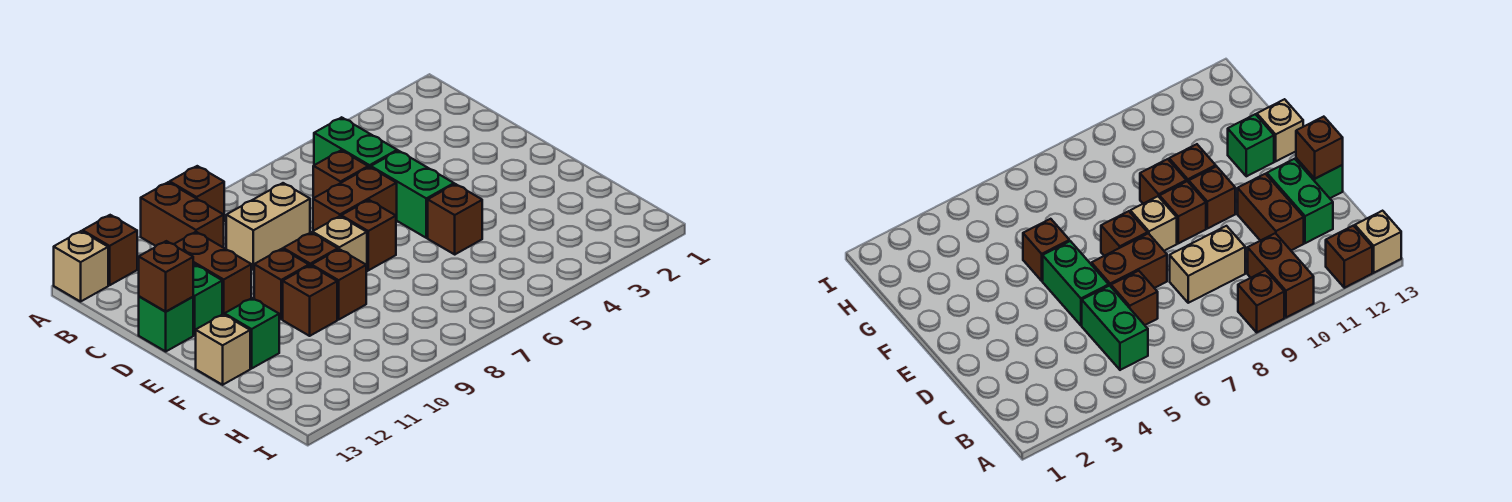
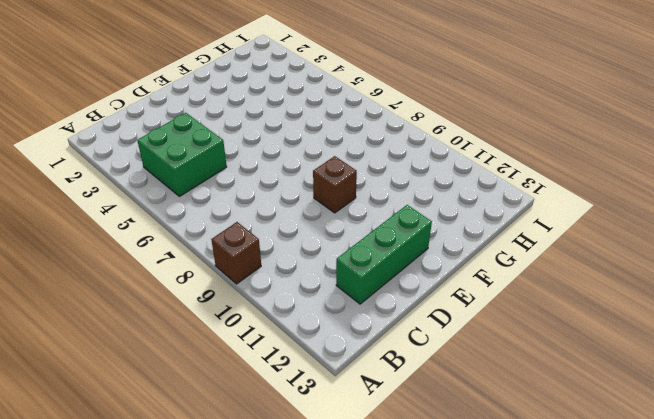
green 2x2 brick [137,113,227,196] -> green 1x2 brick [314,117,397,167]
green 1x3 brick [336,205,432,304] -> green 1x2 brick [193,263,222,335]
none -> brown 1x2 brick [141,182,224,248]
none -> brown 1x1 brick [83,215,137,285]
none -> tan 1x1 brick [54,231,108,302]

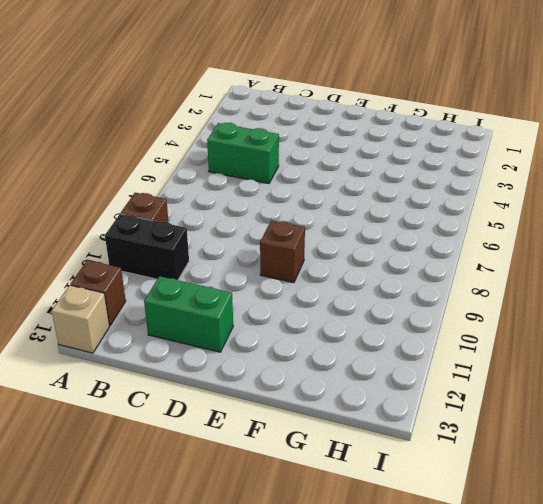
black 1x2 brick [105,214,189,280] -> brown 1x2 brick [141,182,224,248]
none -> brown 1x1 brick [313,150,368,198]
none -> tan 1x2 brick [226,183,310,270]
none -> brown 1x2 brick [174,232,251,315]

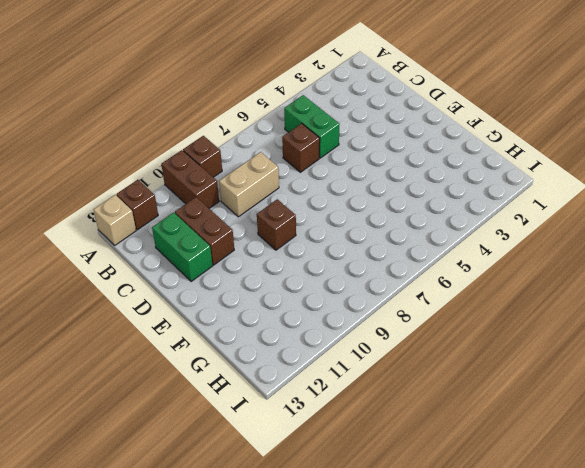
none -> green 1x2 brick [371,151,454,238]
none -> brown 1x2 brick [313,167,397,231]
none -> green 1x1 brick [139,296,193,351]

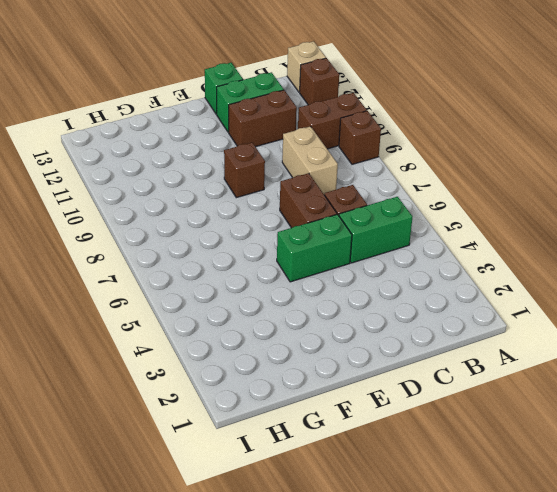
none -> brown 1x1 brick [341,200,396,270]
none -> tan 1x1 brick [312,216,367,272]
none -> brown 1x1 brick [254,249,309,319]

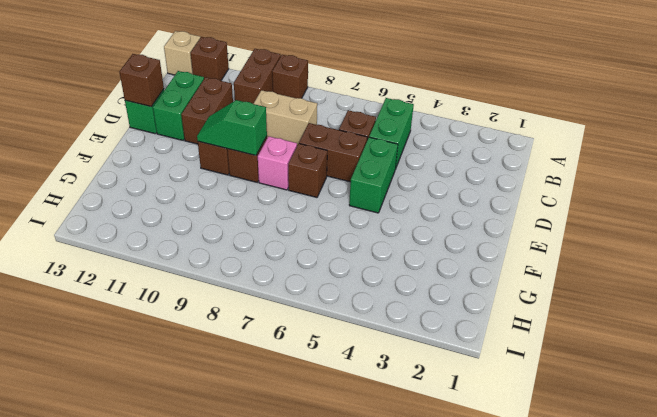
pink 1x1 brick [258,136,297,190] -> tan 1x1 brick [312,216,367,272]
green 1x2 slope [197,100,267,155] -> none
none -> brown 1x1 brick [428,184,482,254]
none -> brown 1x1 brick [312,249,366,320]
none -> brown 1x1 brick [283,265,337,336]

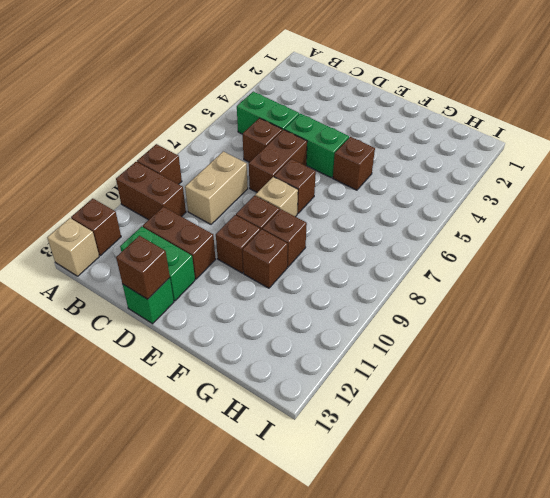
none -> green 1x1 brick [225,298,279,368]
none -> tan 1x1 brick [196,314,250,385]

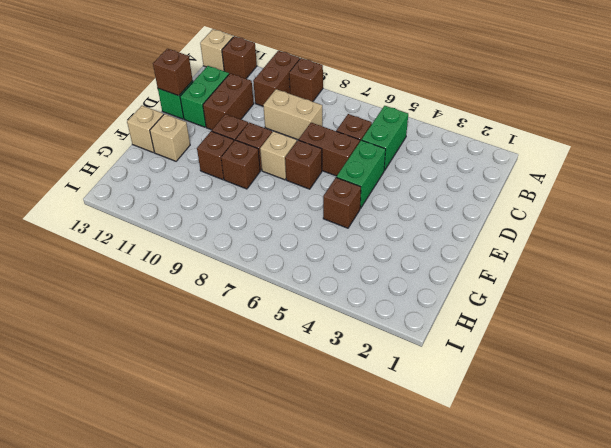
tan 1x1 brick [150,114,190,161] -> green 1x1 brick [225,298,279,368]

